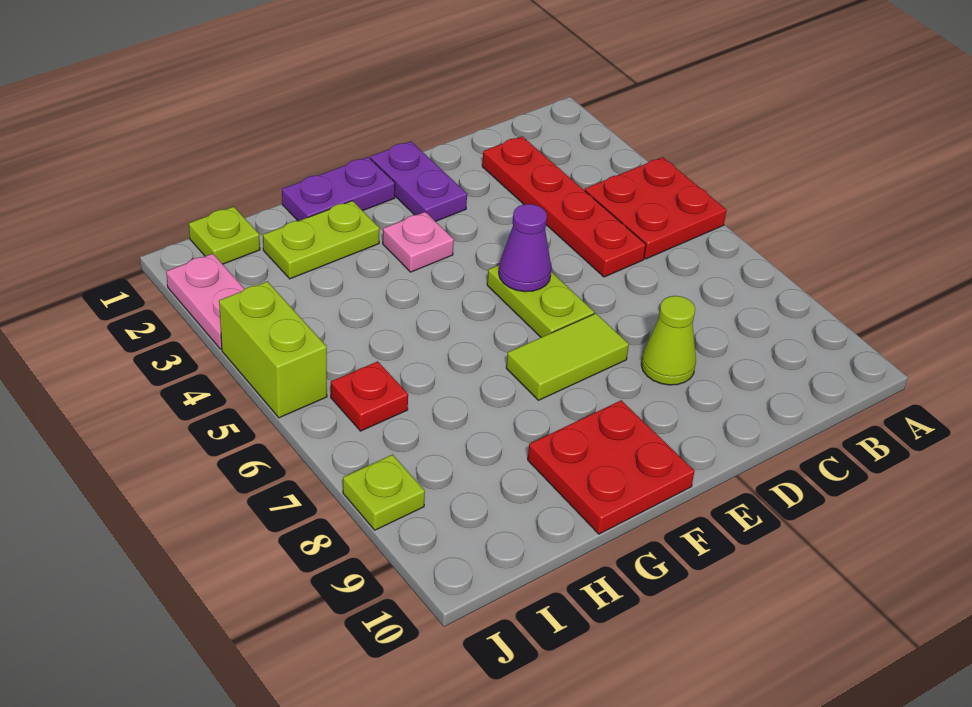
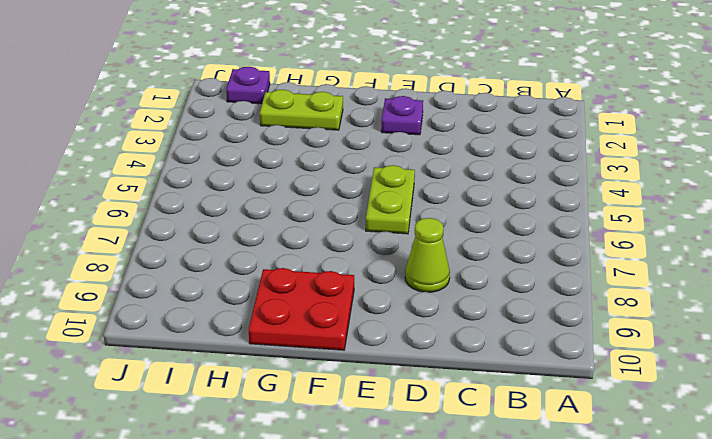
purple 1x1 plate [381,96,423,135] -> purple 1x2 plate [370,141,467,222]
purple 1x1 plate [226,67,270,104] -> lime 1x1 plate [189,207,260,264]
none -> red 2x2 plate [585,157,727,259]
none -> red 1x4 plate [482,137,646,277]
none -> lime 1x2 tile [506,313,629,400]

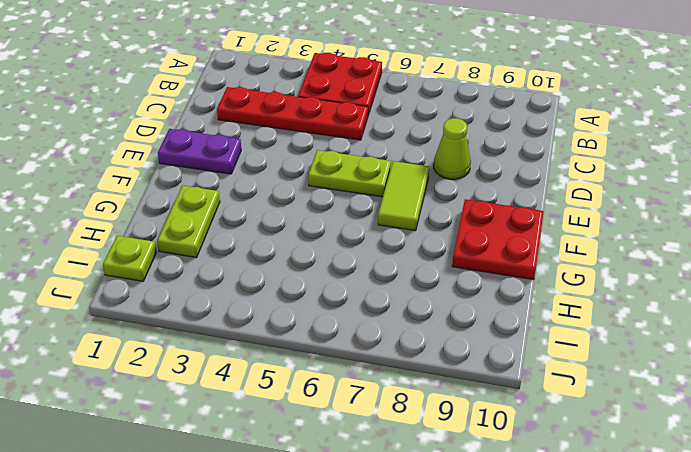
none -> purple 1x2 plate [282,157,395,221]
none -> pink 1x1 plate [383,212,454,272]
none -> red 1x1 plate [331,361,408,431]

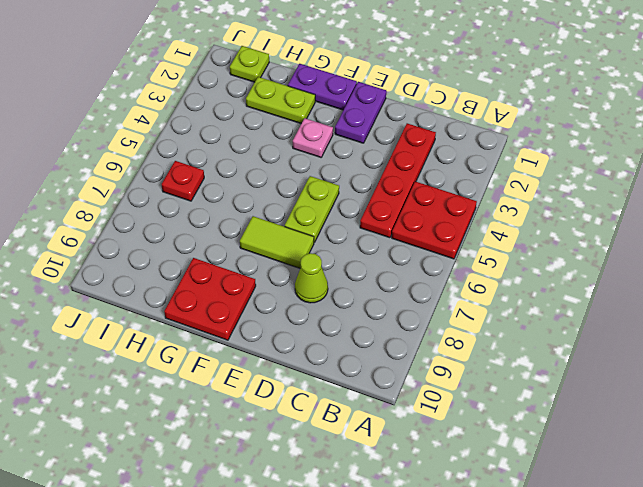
none -> pink 1x2 plate [166,254,244,349]
none -> lime 1x2 brick [219,281,327,418]
none -> lime 1x1 plate [343,455,425,530]

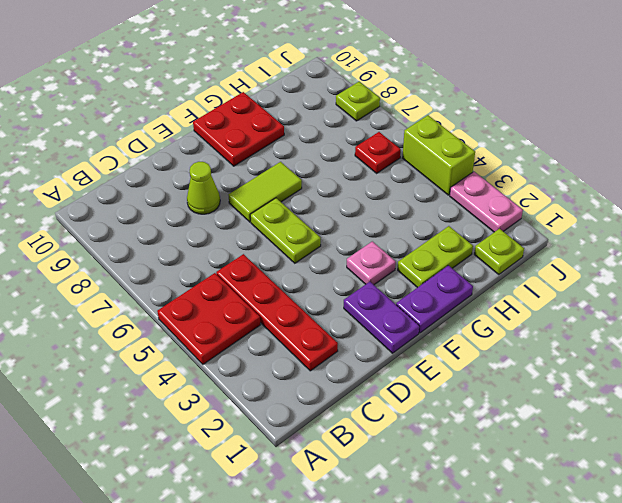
none -> purple 1x1 cone [499,204,551,292]

